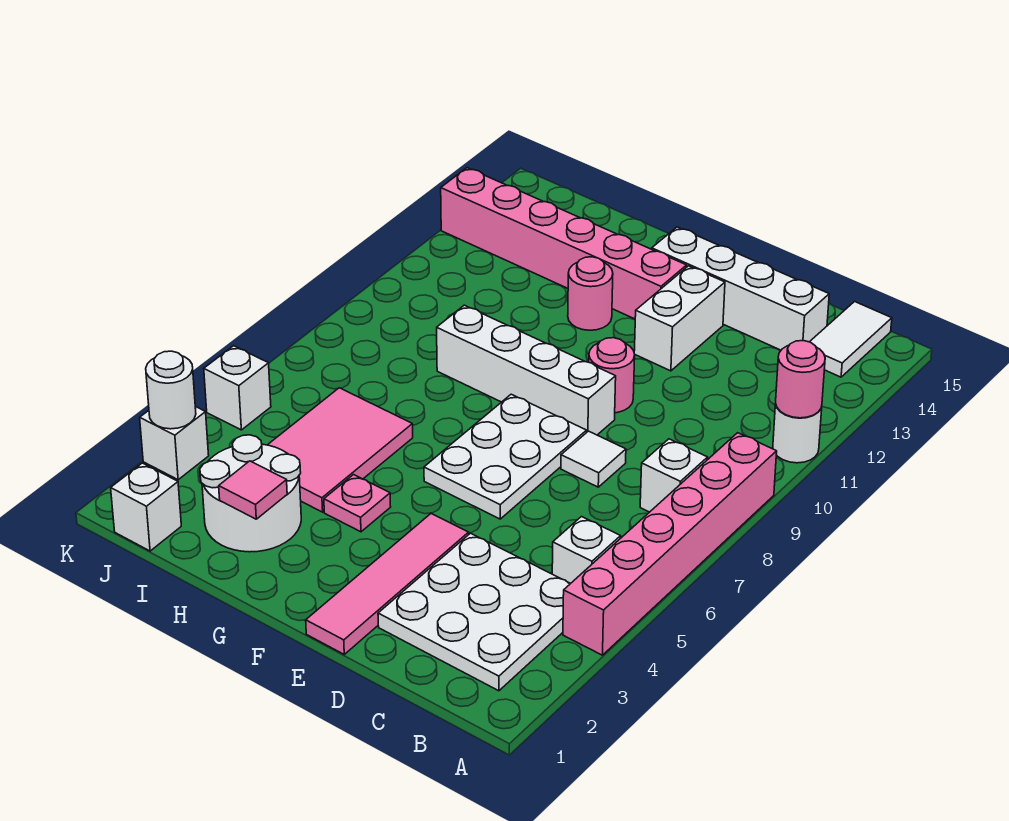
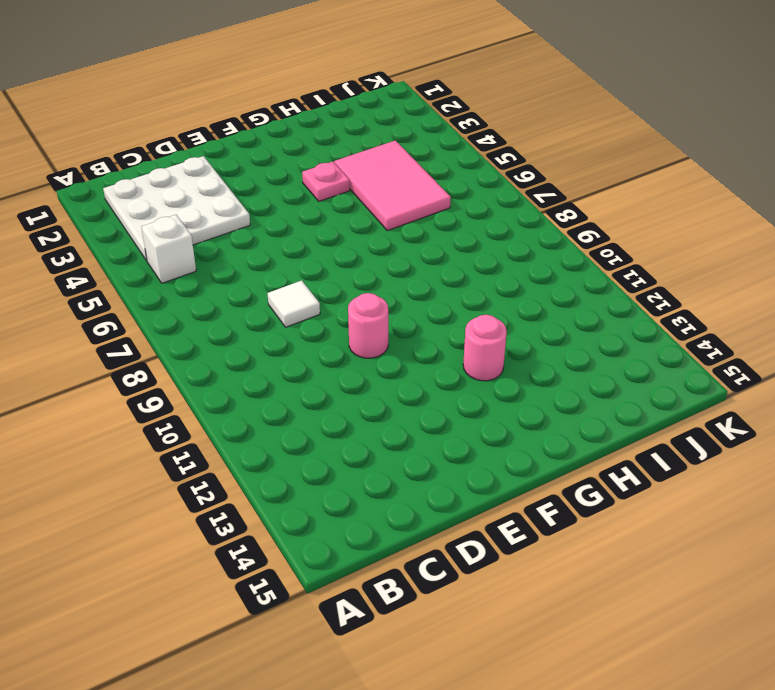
none -> pink 1x6 brick [563,433,777,655]
none -> white 1x1 round brick [773,404,822,463]
none -> white 1x1 brick [640,439,708,512]

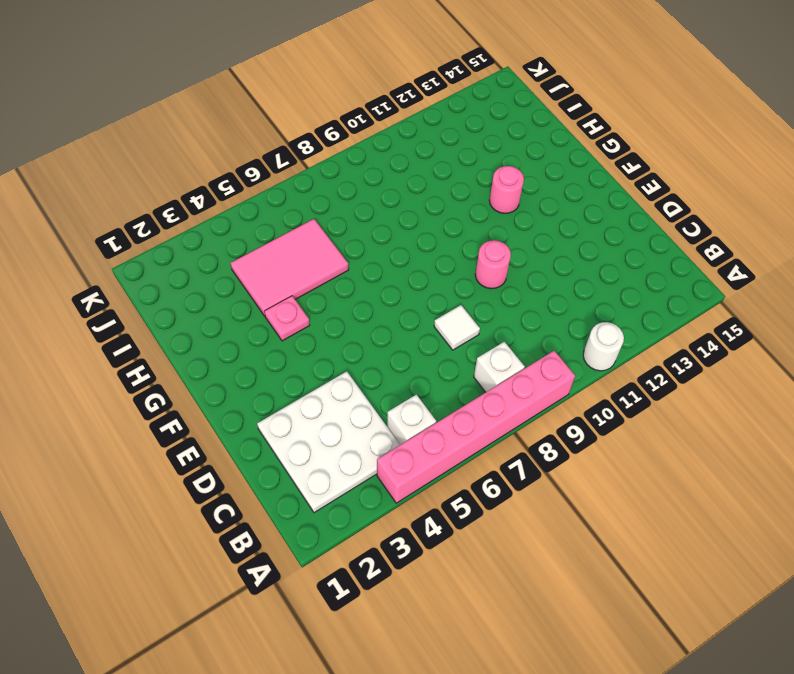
none -> white 1x2 tile [810,302,892,377]
none -> white 1x4 brick [652,227,829,350]
none -> pink 1x4 tile [306,514,469,654]

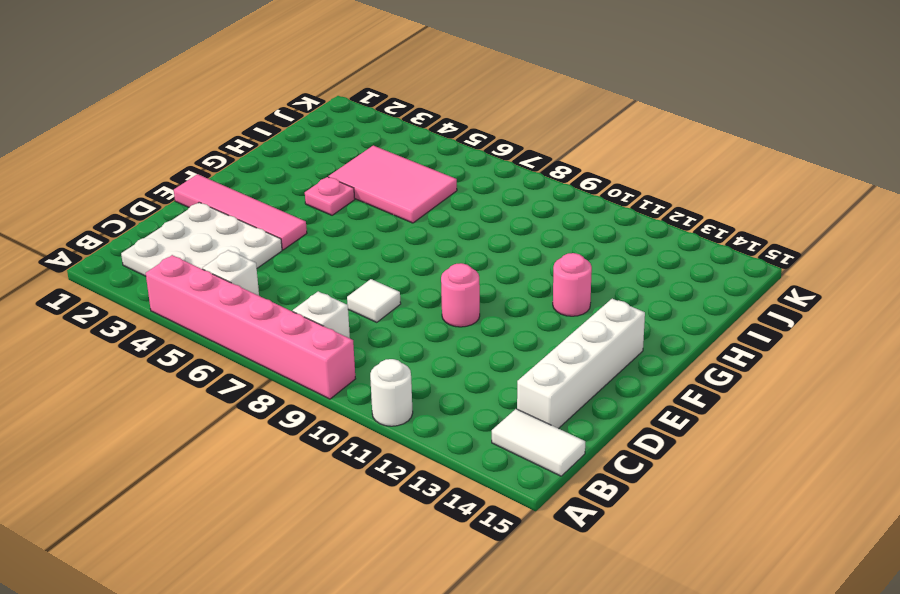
none -> white 2x3 plate [424,394,587,519]
none -> white 1x4 brick [437,305,616,435]
none -> white 1x2 brick [634,266,725,371]

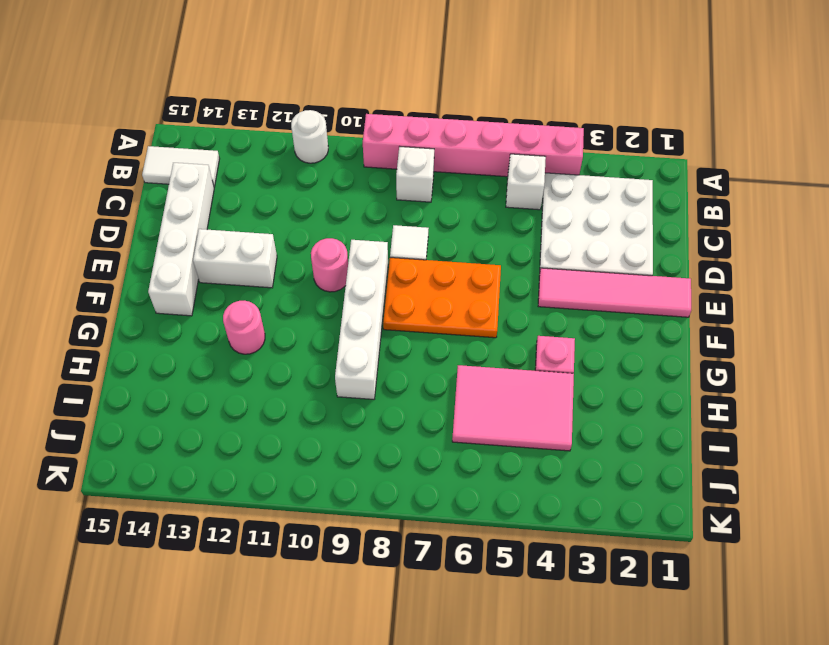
orange 2x3 plate [383,258,501,338] -> white 2x3 plate [424,394,587,519]
none -> pink 1x6 brick [441,168,687,319]
none -> white 2x2 round brick [200,435,301,552]
none -> white 1x1 brick [111,463,181,551]

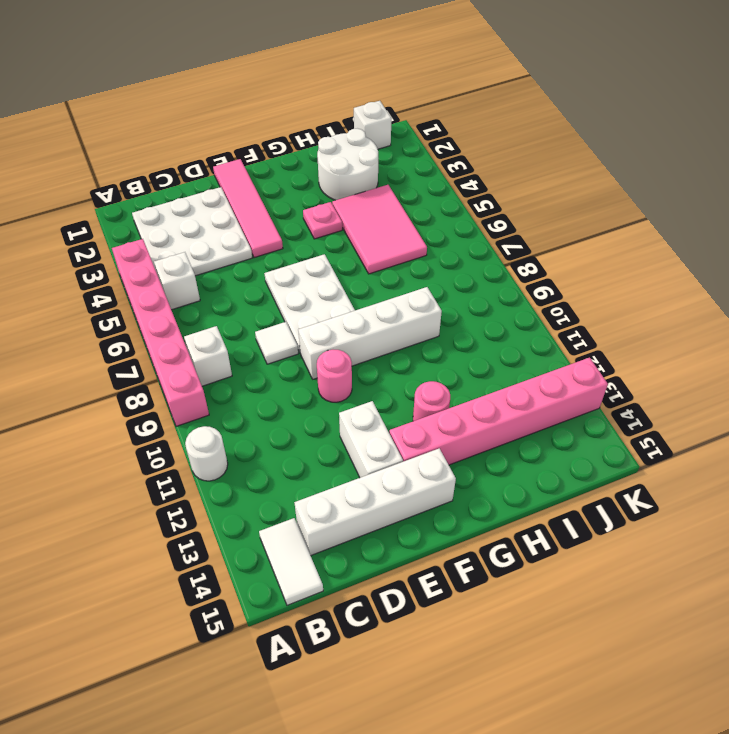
none -> white 1x1 brick [140,406,209,480]
none -> white 1x1 brick [204,346,271,430]
none -> pink 1x1 round brick [776,341,825,418]

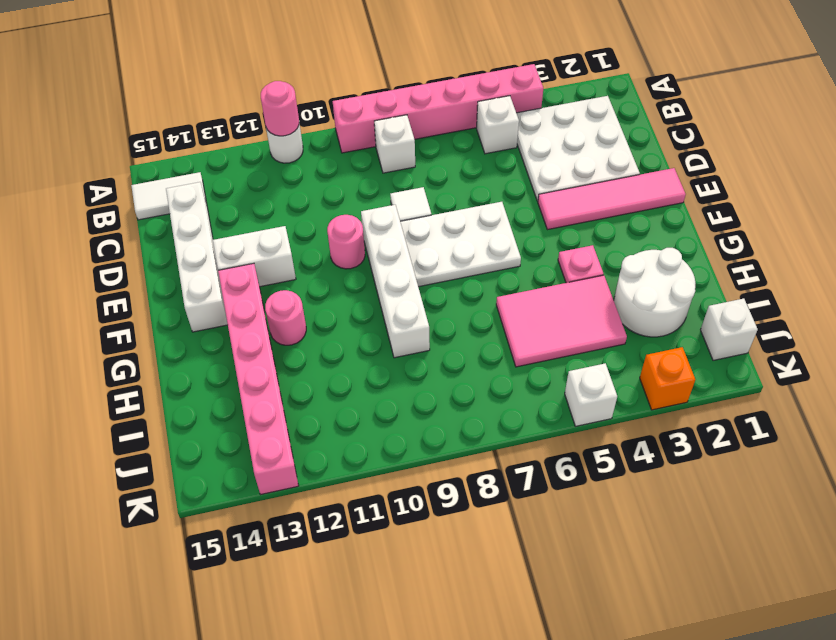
orange 1x1 brick [640,347,695,410] -> white 1x1 brick [140,406,209,480]
none -> pink 1x1 tile [219,461,287,519]
none -> white 1x1 round brick [146,351,196,429]

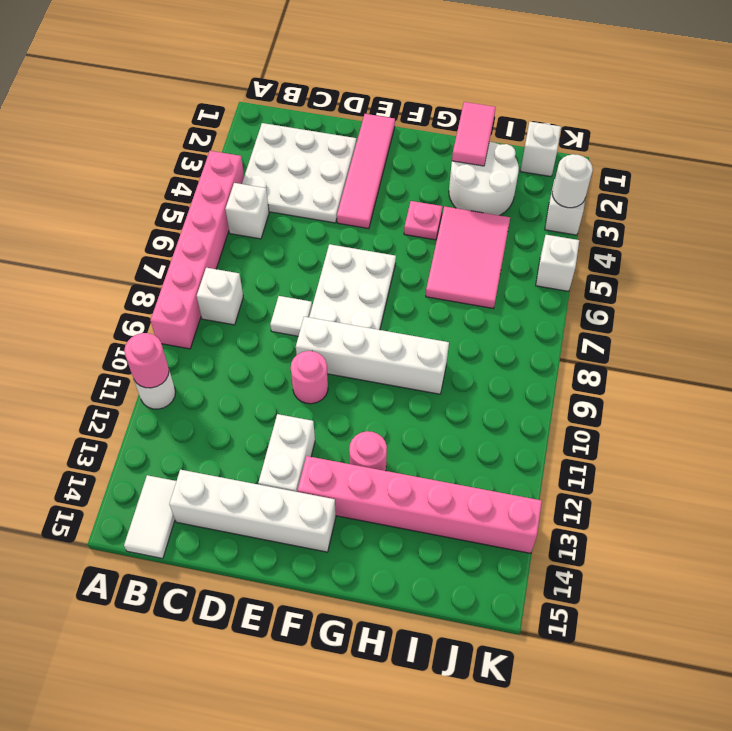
pink 1x2 tile [452,102,496,166] -> pink 1x1 tile [219,461,287,519]

